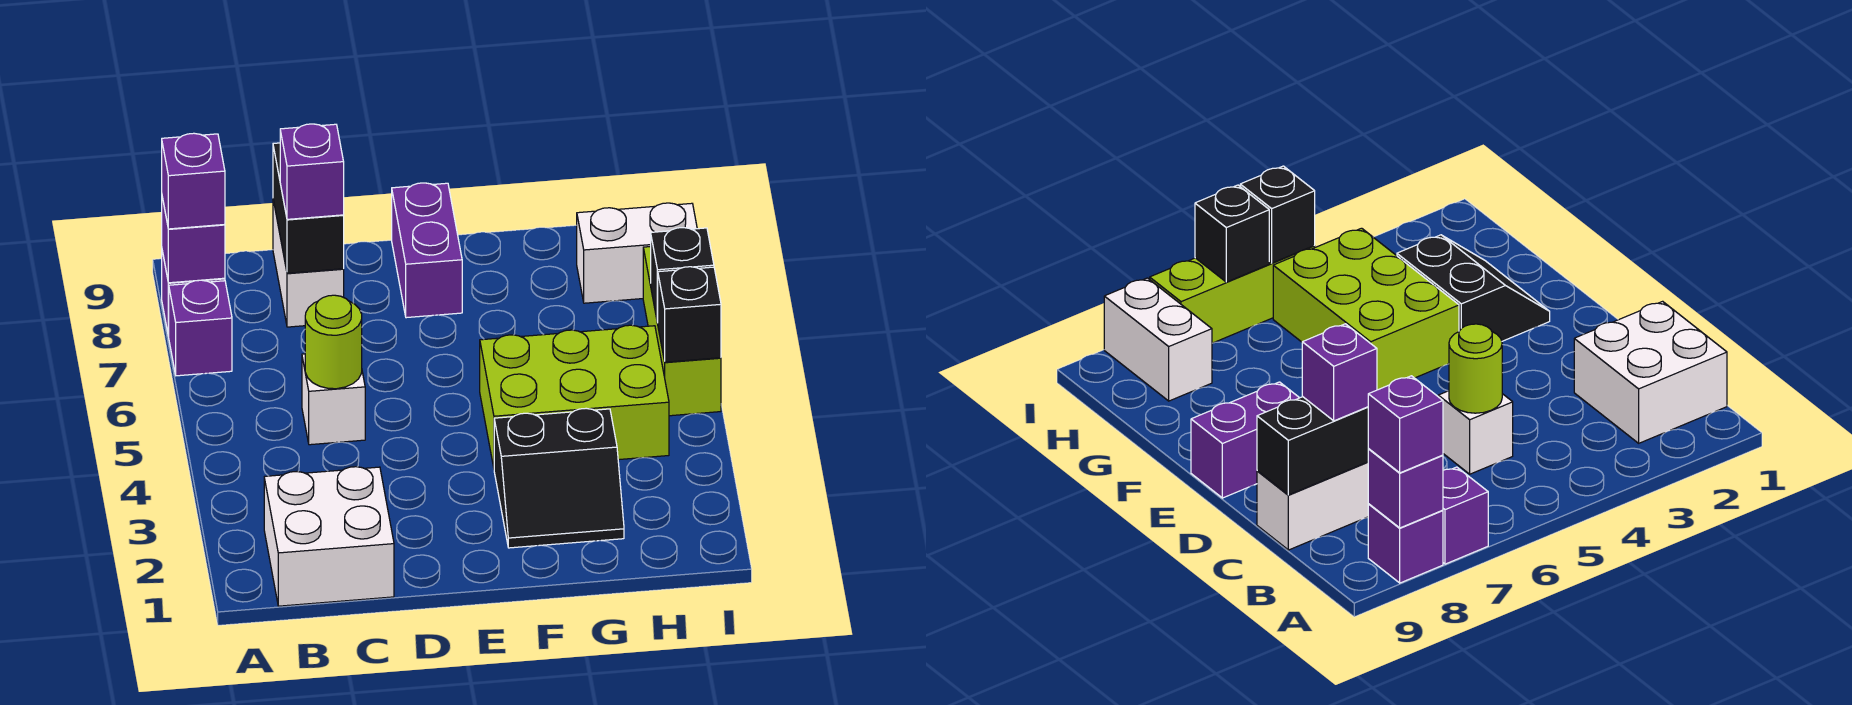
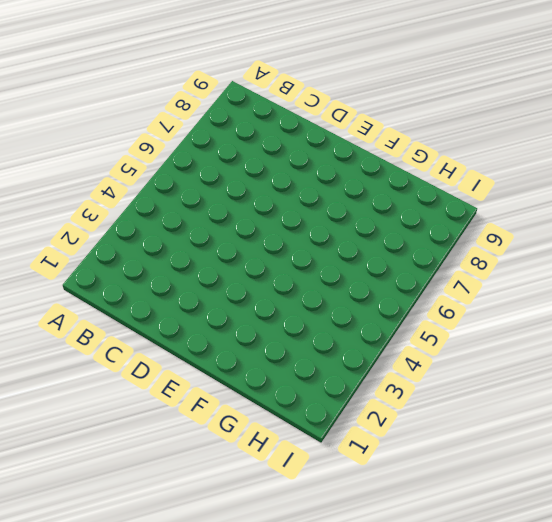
none -> purple 1x1 brick [169,280,232,376]
none -> purple 1x1 brick [1368,504,1443,583]
none -> white 2x2 brick [264,467,394,606]

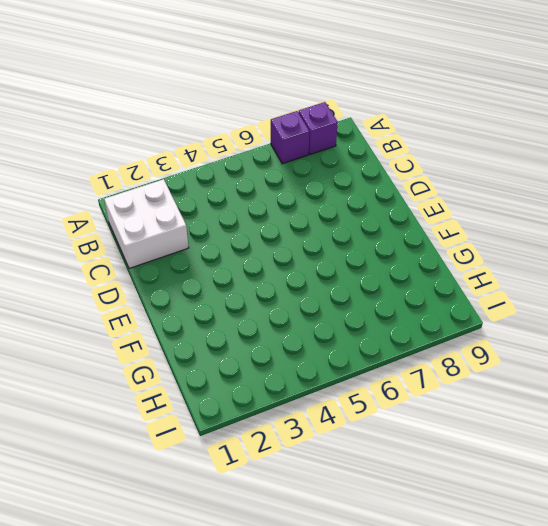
none -> white 1x1 brick [302,354,365,445]
none -> white 1x2 brick [273,200,344,327]
none -> purple 1x2 brick [392,183,462,318]

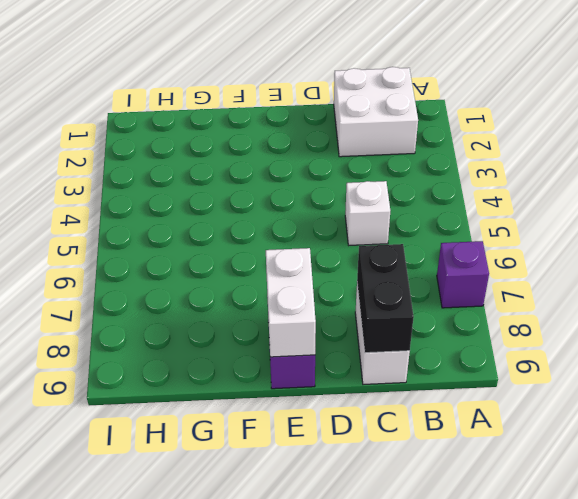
white 1x2 brick [266,248,316,357] -> white 1x2 brick turned to [577,203,697,303]
none -> purple 1x1 brick [1368,504,1443,583]
none -> black 2x2 slope [494,408,624,548]
none -> lime 2x3 brick [480,325,669,467]

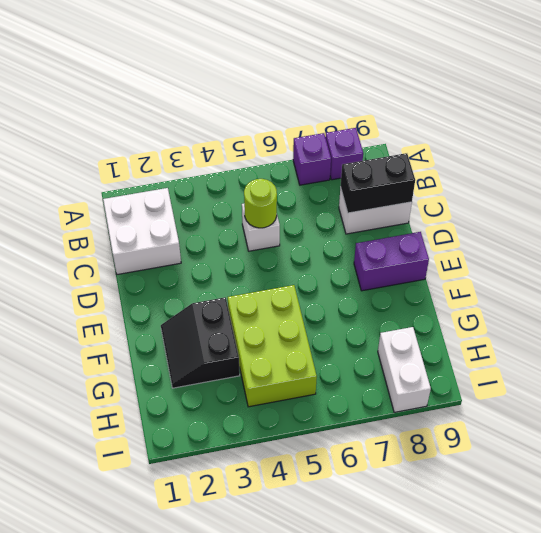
none -> lime 1x3 brick [643,247,721,416]
none -> purple 1x1 brick [162,197,225,283]
none -> black 1x1 brick [658,267,721,362]

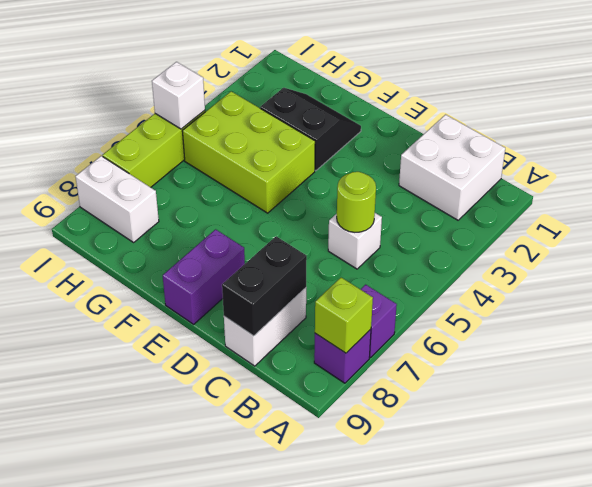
lime 1x1 brick [315,278,373,353] -> purple 1x1 brick [162,197,225,283]
white 1x1 brick [152,62,205,129] -> black 1x1 brick [658,267,721,362]
none -> black 1x1 brick [651,228,714,323]
none -> purple 1x1 brick [162,133,225,229]
none -> purple 1x1 brick [280,124,344,219]

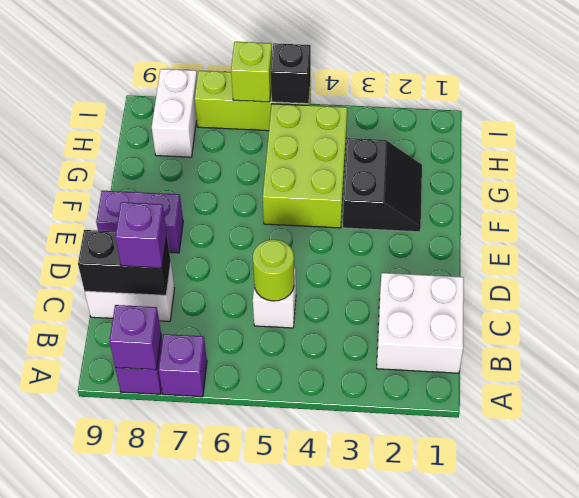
lime 1x1 brick [231,42,272,102] -> black 1x1 brick [651,228,714,323]
none -> purple 1x1 brick [162,133,225,229]

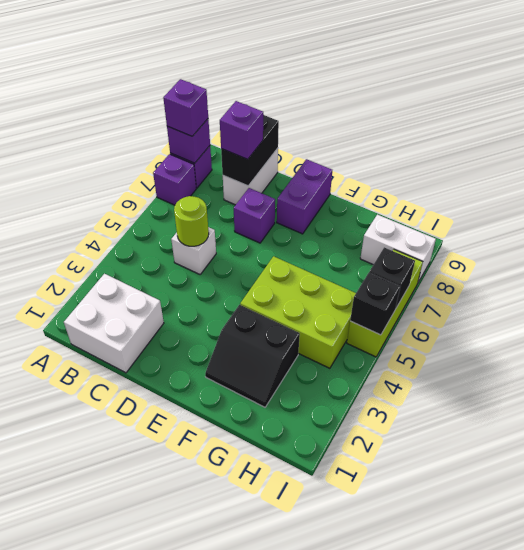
purple 1x1 brick [234,188,275,243] -> none

